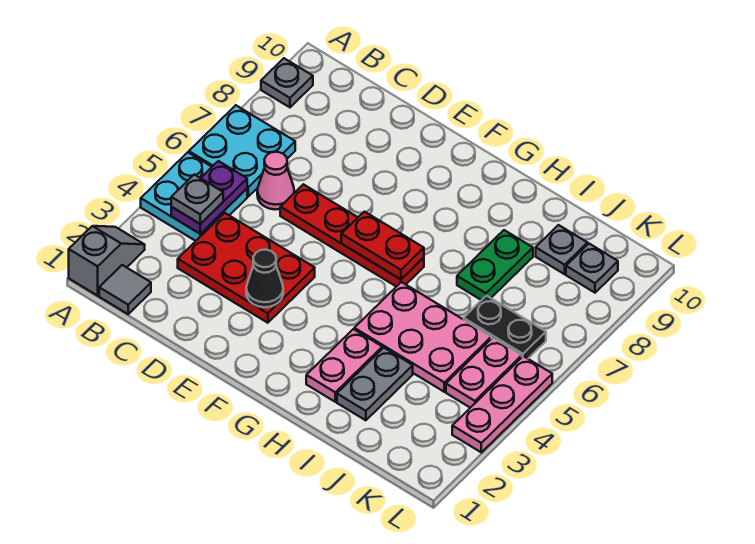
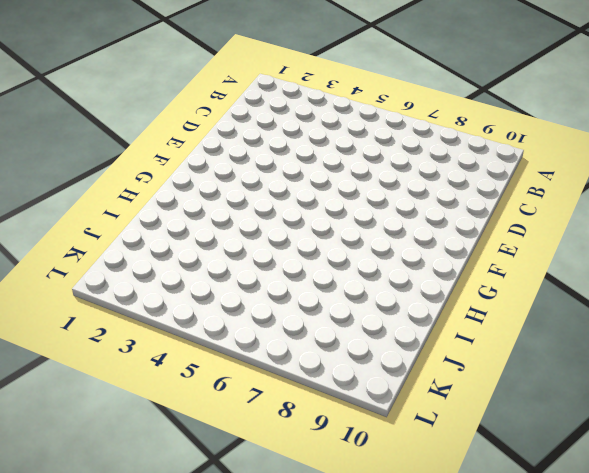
none -> grey 1x2 slope [69,226,145,296]
none -> cyan 2x2 plate [141,152,247,241]
none -> cyan 2x2 plate [189,105,295,196]

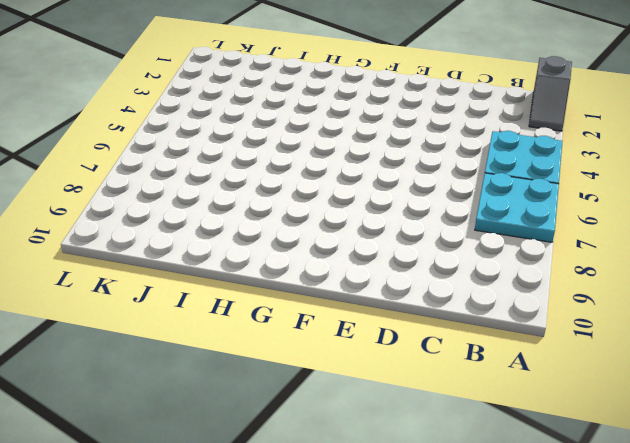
none -> grey 1x1 plate [261,58,313,107]
none -> grey 1x1 tile [99,265,151,314]
none -> red 2x3 plate [178,213,315,323]

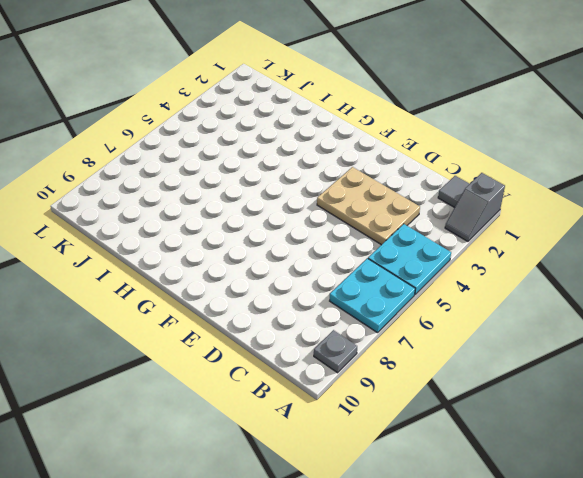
tan 2x3 plate [317,167,420,245] -> red 2x3 plate [178,213,315,323]
none -> pink 1x1 cone [257,152,294,210]
none -> red 1x4 plate [280,184,424,287]
none -> pink 1x2 plate [306,329,382,402]

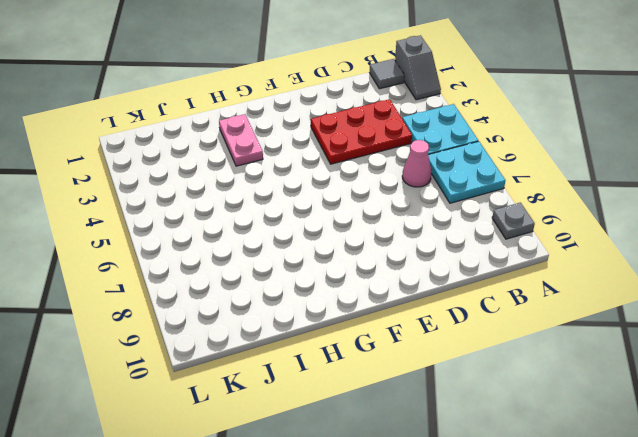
none -> red 1x4 plate [280,184,424,287]
none -> pink 2x3 plate [354,282,491,392]
none -> grey 1x2 plate [337,348,413,420]

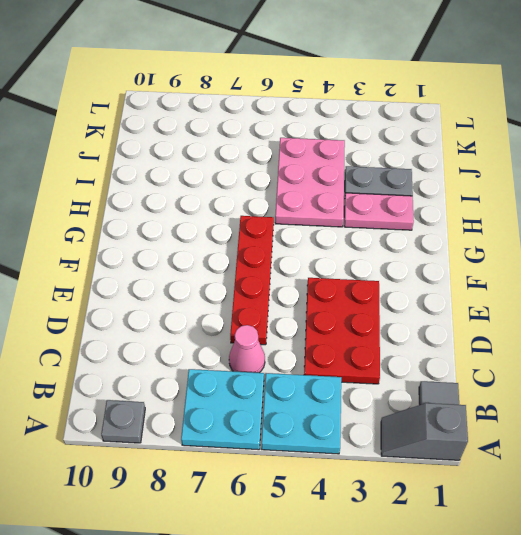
none -> green 1x2 plate [457,230,533,300]
none -> black 1x2 plate [464,296,546,359]
none -> grey 1x1 plate [536,225,588,274]

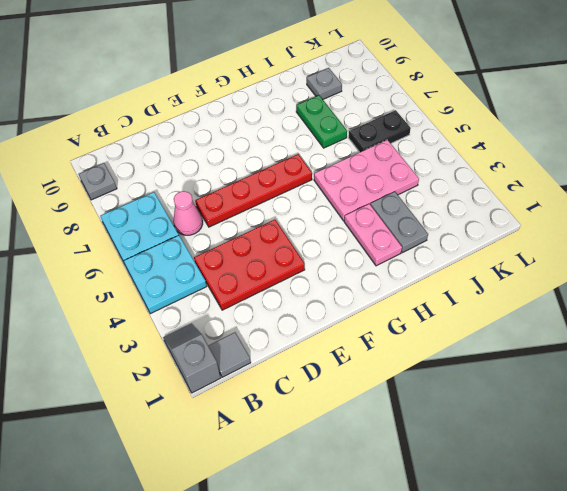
none -> pink 1x2 plate [446,338,522,408]
none -> grey 1x1 plate [566,244,618,293]
none -> pink 1x3 plate [452,356,552,452]

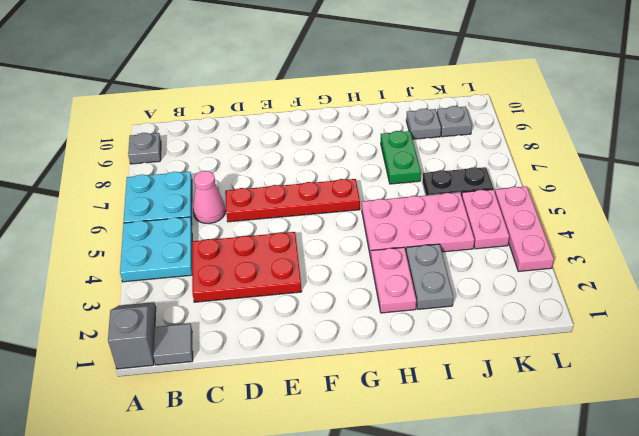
none -> purple 1x2 plate [171,161,247,234]
none -> black 1x1 cone [246,250,283,307]
none -> red 1x2 plate [341,212,424,279]

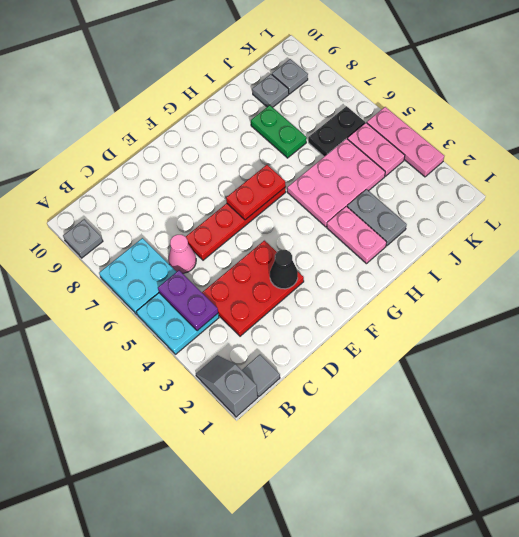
none -> grey 1x1 plate [171,175,223,224]

